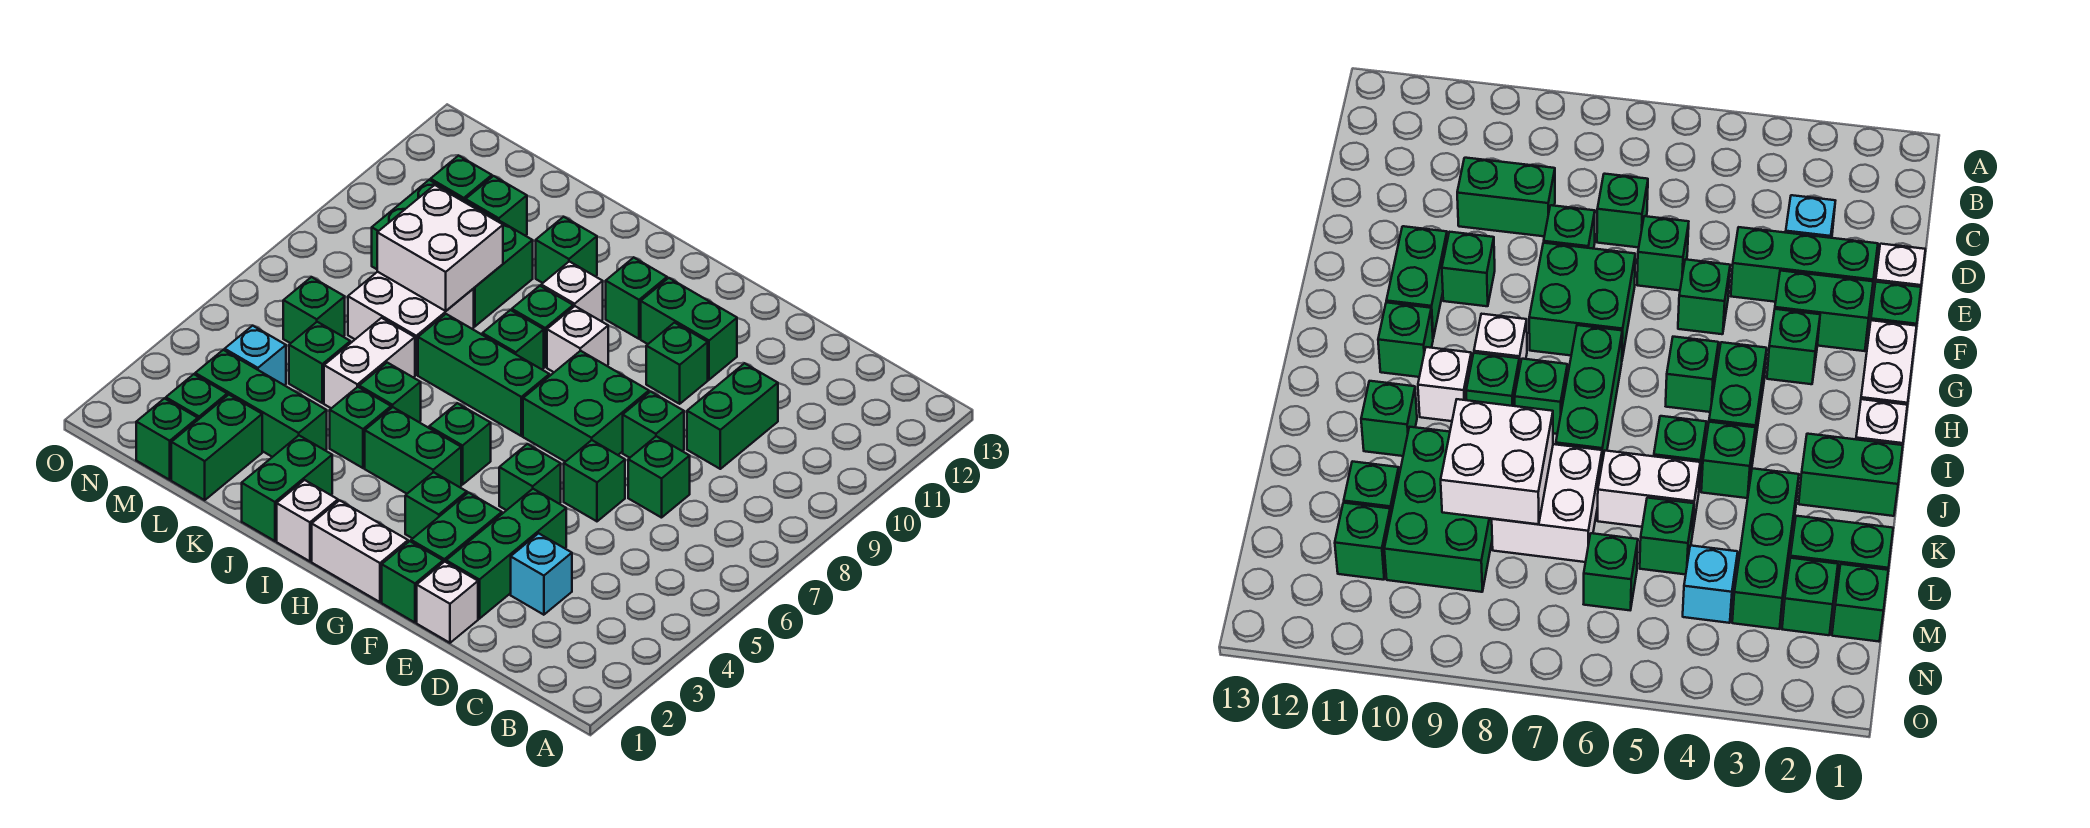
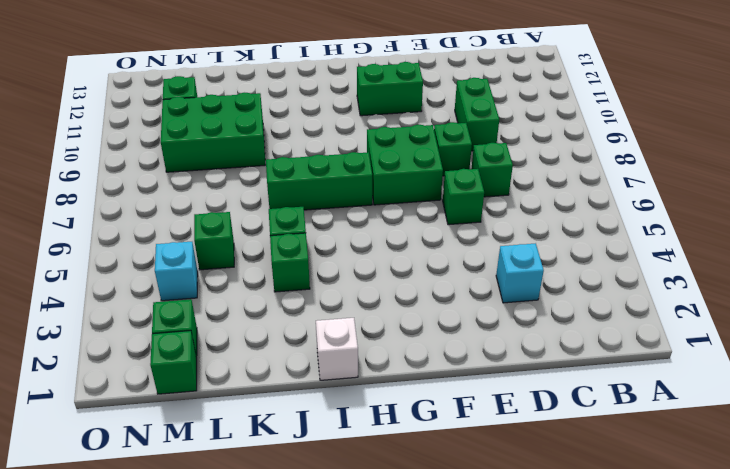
none -> white 1x1 brick [417,562,478,643]
none -> green 1x3 brick [446,489,566,619]
none -> green 1x1 brick [382,541,443,622]
none -> green 1x2 brick [411,492,502,562]

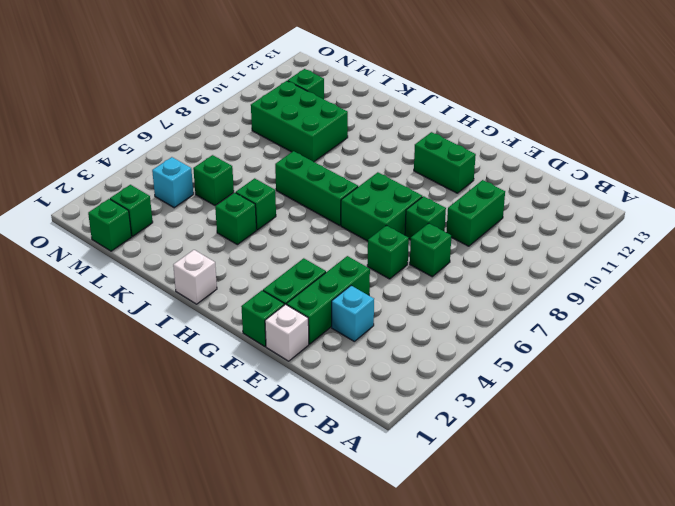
none -> green 1x1 brick [499,444,561,510]
none -> green 1x1 brick [646,323,708,404]
none -> white 1x2 brick [312,500,408,602]
none -> green 1x1 brick [405,472,467,538]

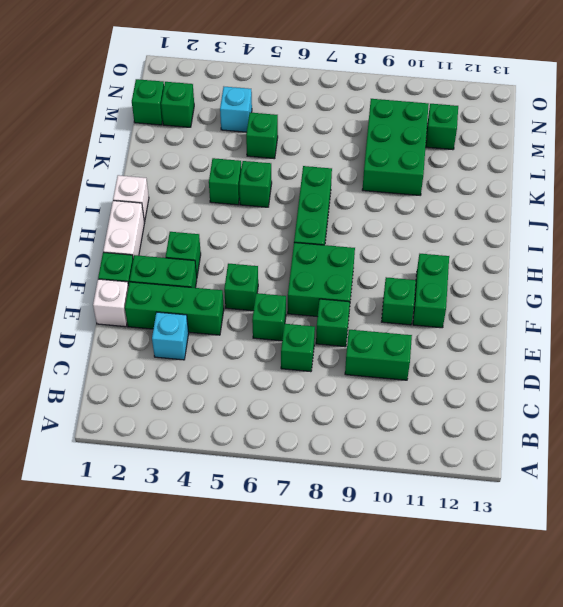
none -> green 1x2 brick [365,407,461,494]
none -> green 1x1 brick [429,403,491,485]
none -> white 1x1 brick [547,306,608,372]
none -> green 1x1 brick [606,258,667,339]

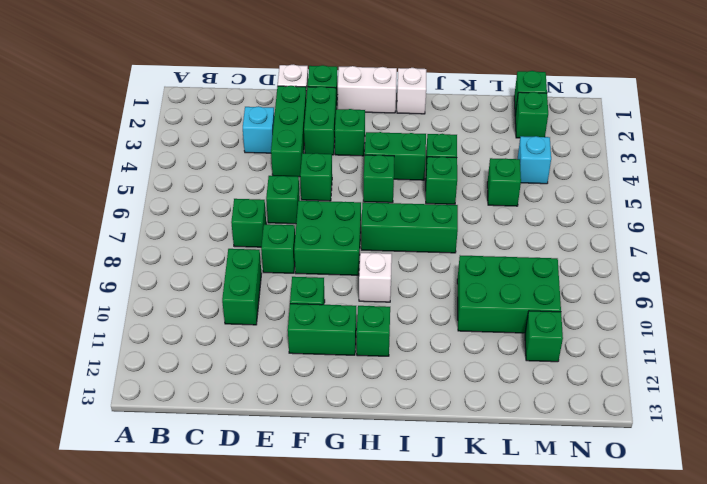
none -> green 1x1 brick [482,310,544,370]
none -> green 1x1 brick [512,286,573,367]
none -> white 1x1 brick [541,261,603,321]
none -> green 1x2 brick [242,436,332,541]

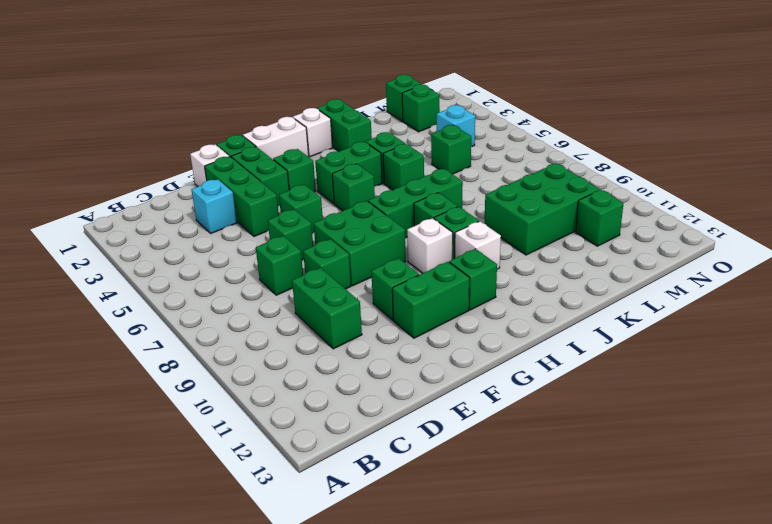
none -> green 1x1 brick [536,217,597,283]
none -> green 1x3 brick [195,350,327,457]
none -> white 1x2 brick [324,318,415,408]
none -> white 2x2 brick [348,272,474,375]

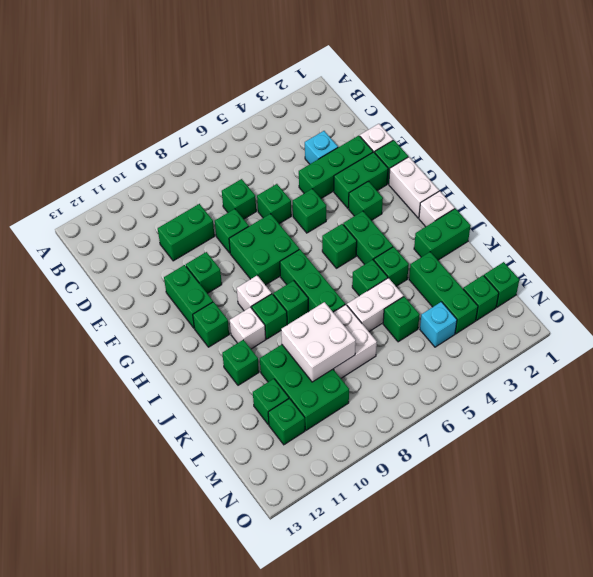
none -> green 1x2 brick [171,395,262,500]
none -> green 1x1 brick [283,277,345,343]

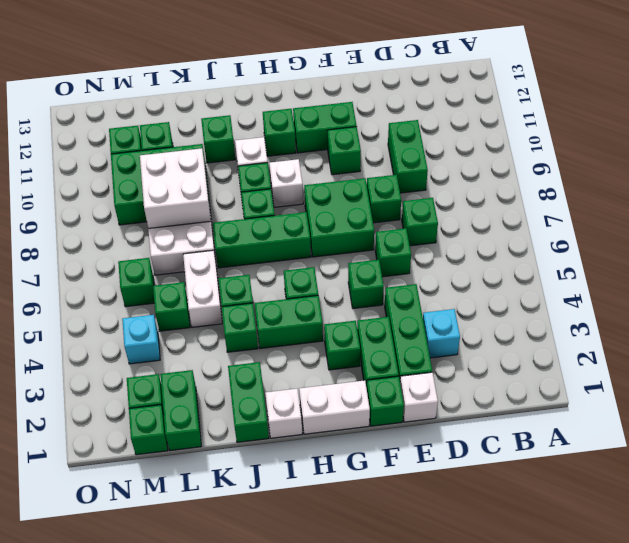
none -> green 1x3 brick [195,350,327,457]

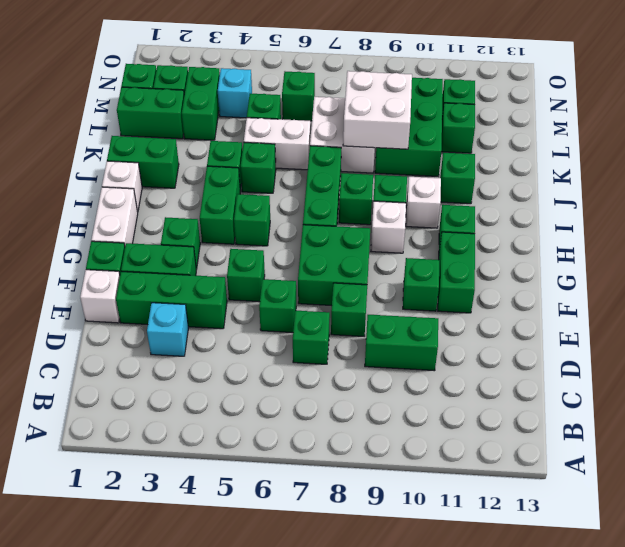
green 1x2 brick [182,67,220,140] -> green 1x3 brick [195,350,327,457]

